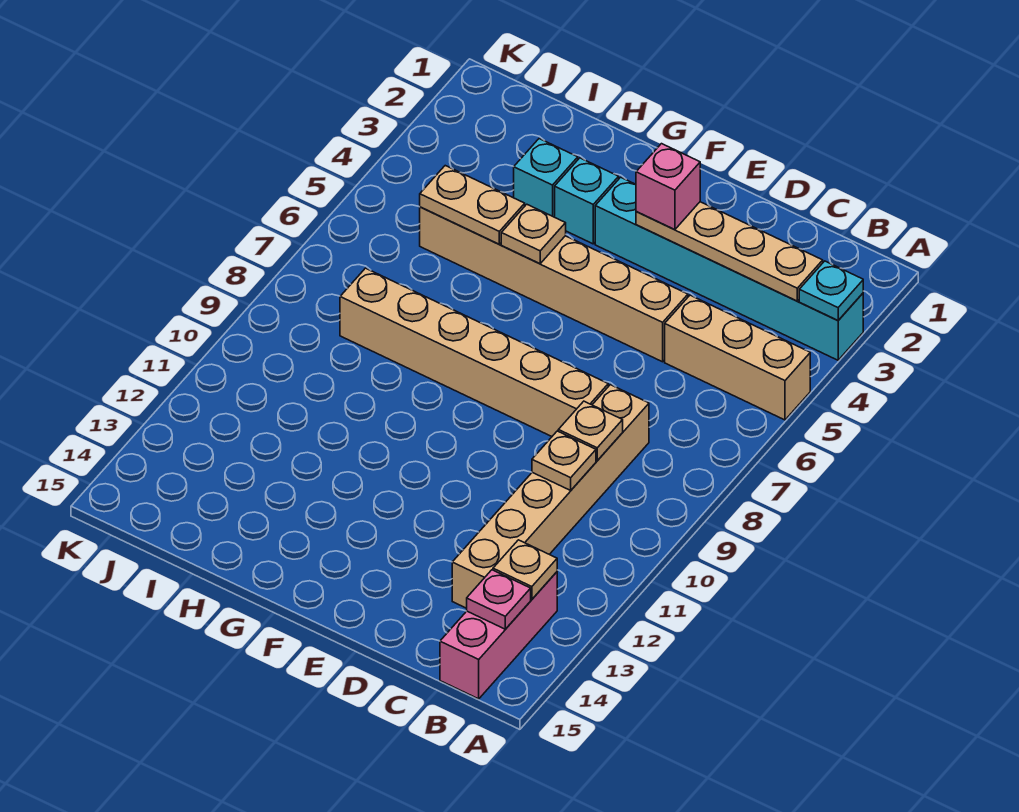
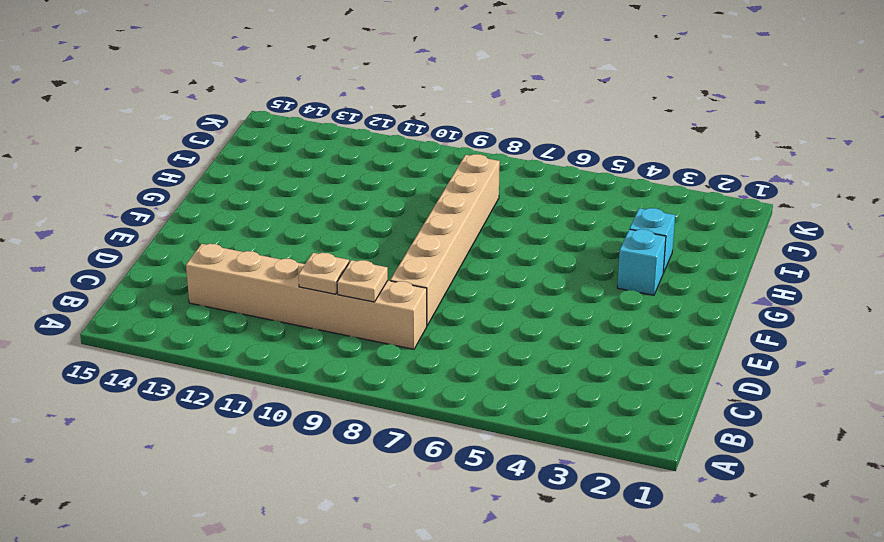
none -> cyan 1x6 brick [595,177,863,360]
none -> tan 1x3 brick [665,295,810,420]
none -> pink 1x3 brick [440,572,557,699]

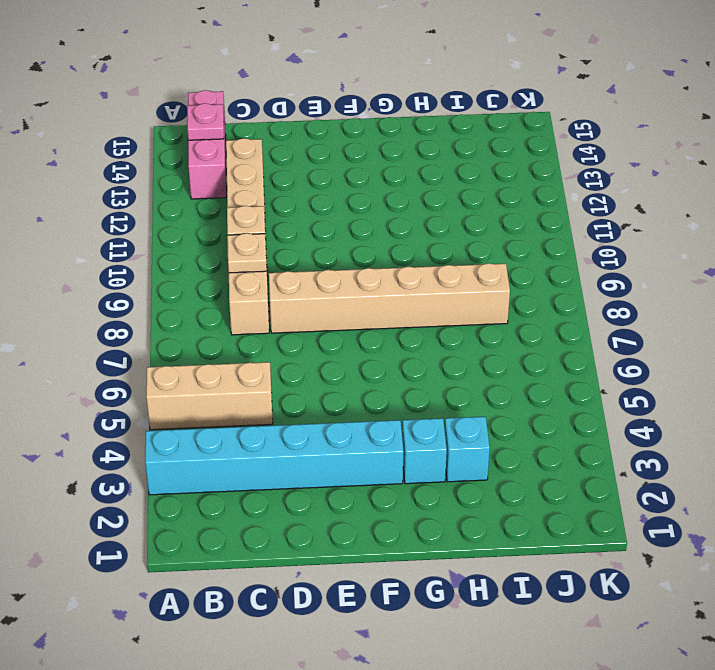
none -> tan 1x6 brick [420,207,688,362]
none -> cyan 1x1 plate [799,261,863,321]
none -> tan 1x4 plate [636,202,823,301]

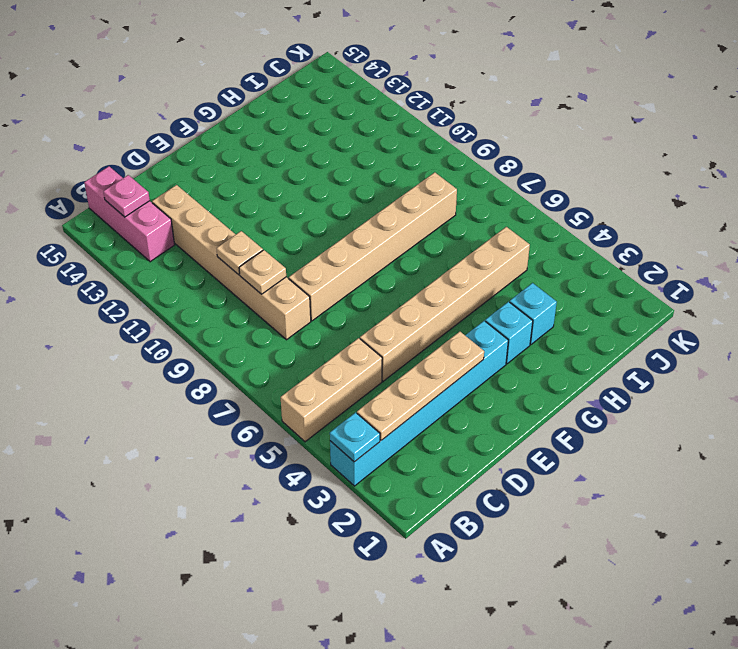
none -> tan 1x1 plate [493,540,557,599]
none -> tan 1x1 plate [501,204,566,264]
none -> tan 1x2 plate [420,166,525,244]

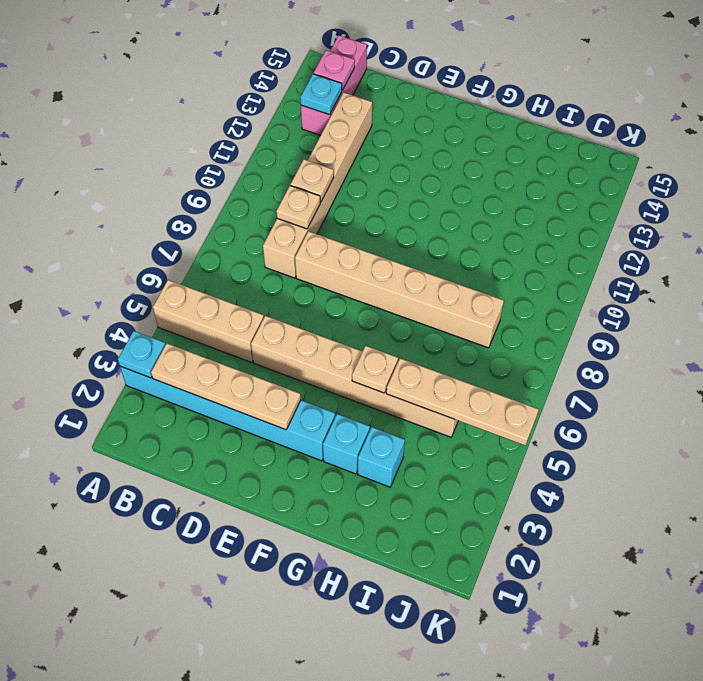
cyan 1x1 plate [300,74,342,115] -> tan 1x1 plate [493,540,557,599]
tan 1x4 plate [386,358,539,445] -> tan 1x2 plate [420,166,525,244]
none -> pink 1x1 brick [636,144,700,230]

